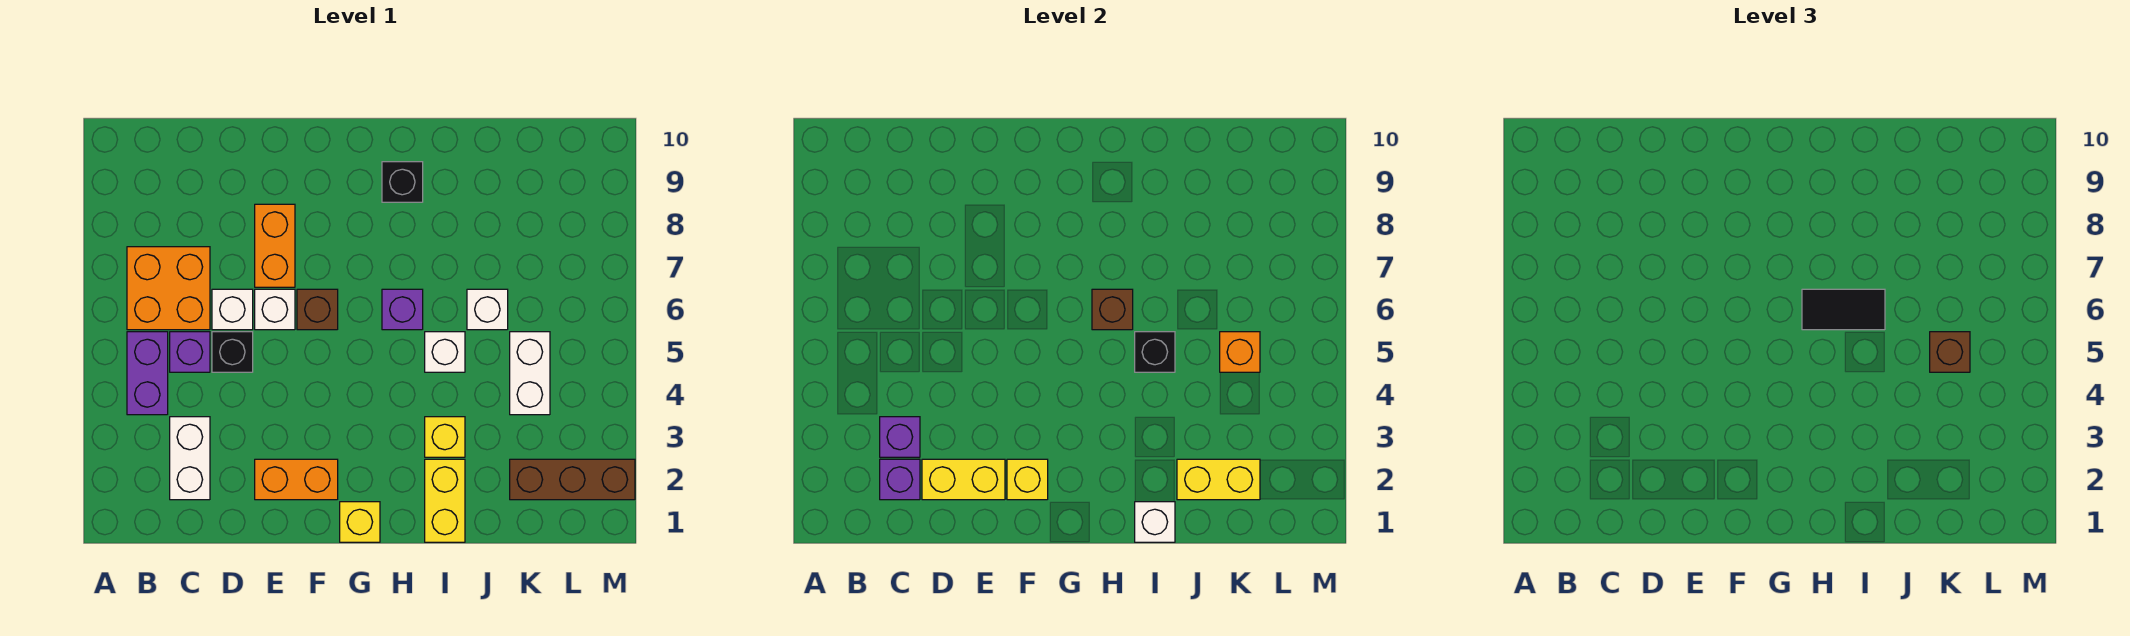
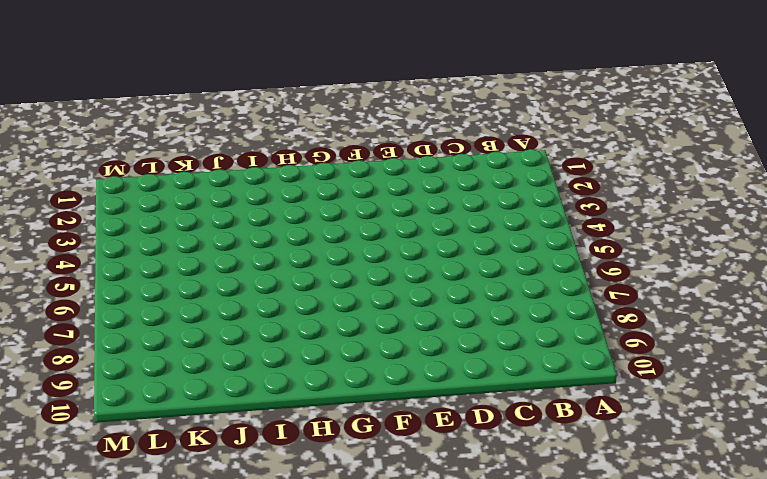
none -> purple 1x2 brick [127,332,168,415]
none -> orange 2x2 brick [127,247,210,330]
none -> white 1x2 brick [170,417,210,500]
none -> purple 1x1 brick [170,332,210,372]

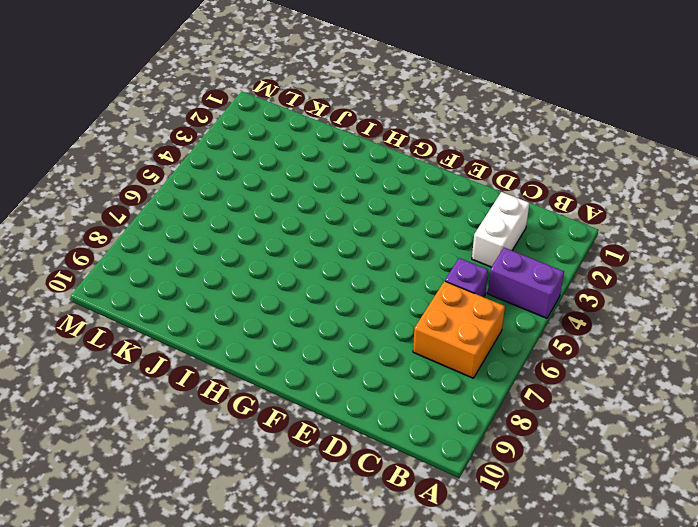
purple 1x2 brick [488,248,564,318] -> purple 1x2 brick turned to [127,332,168,415]
none -> black 1x1 brick [212,332,253,372]
none -> white 1x1 brick [212,289,253,330]
none -> orange 1x2 brick [255,459,338,500]
none -> white 1x1 brick [255,289,295,330]

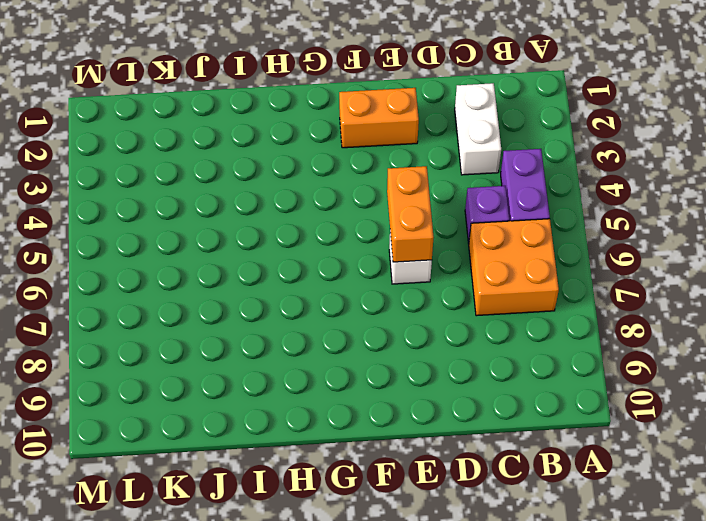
orange 1x2 brick [387,166,434,262] -> orange 1x2 brick moved to [255,204,295,287]
none -> black 1x1 brick [212,332,253,372]
none -> white 1x1 brick [212,289,253,330]
none -> brown 1x1 brick [297,289,338,330]
none -> yellow 1x1 brick [340,502,380,542]

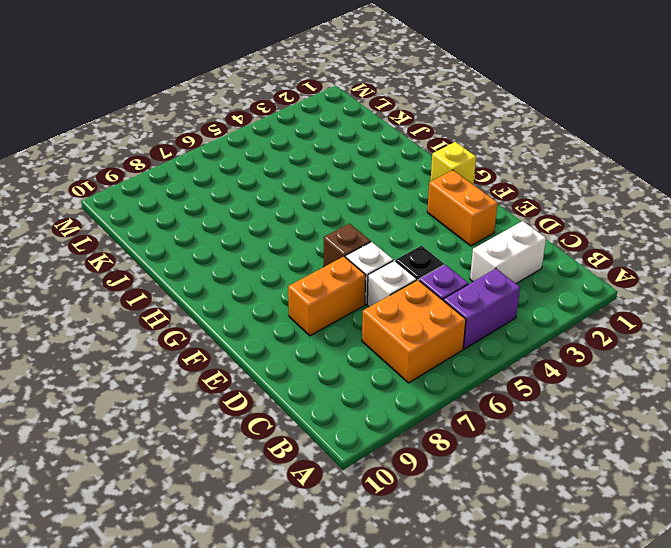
none -> purple 1x1 brick [382,289,423,330]
none -> black 1x1 brick [382,162,423,202]
none -> yellow 1x2 brick [425,459,465,542]
none -> yellow 1x1 brick [425,417,465,457]

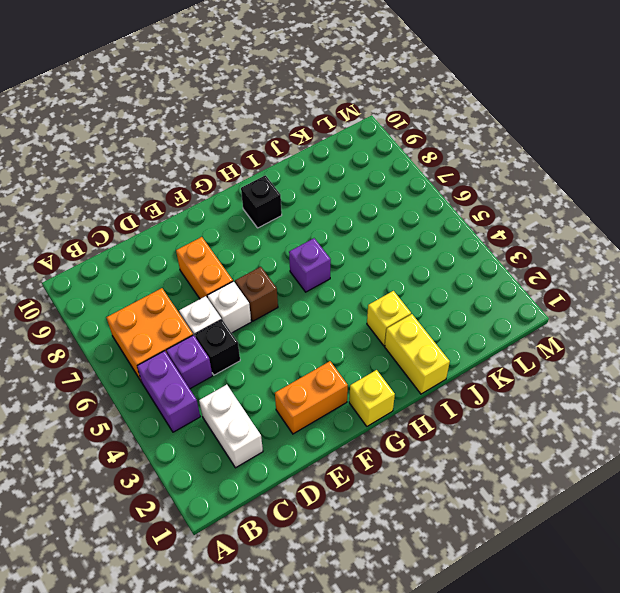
none -> white 1x1 brick [425,332,465,372]
none -> white 1x1 brick [467,289,508,330]
none -> brown 1x3 brick [510,459,635,500]
none -> white 1x2 brick [510,332,550,415]

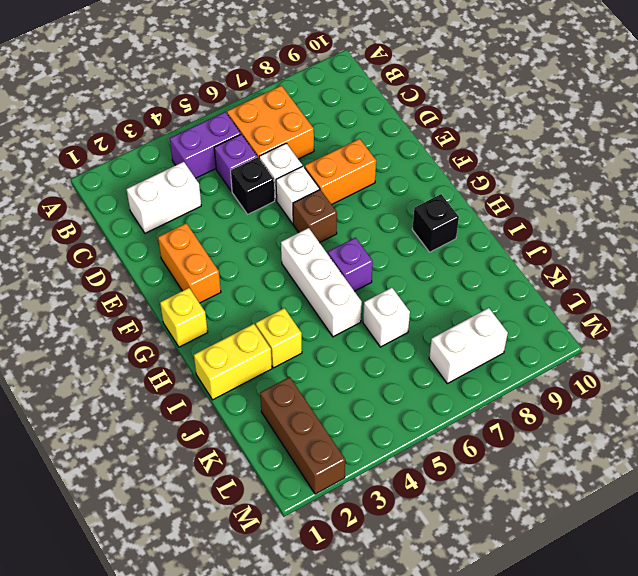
white 1x3 brick [281,228,362,337] -> white 1x1 brick [425,332,465,372]
white 1x2 brick [429,308,508,384] -> white 1x2 brick moved to [510,332,550,415]
none -> purple 1x1 brick [880,459,920,500]
none -> purple 1x1 brick [880,417,920,457]
none -> yellow 1x2 brick [922,459,1005,500]
none -> yellow 1x1 brick [1007,459,1048,500]

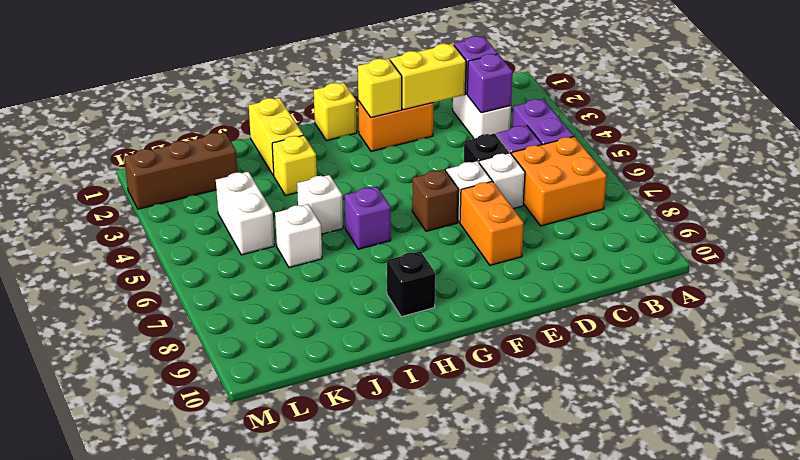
none -> brown 1x1 brick [1092,289,1133,330]
none -> white 1x1 brick [1135,502,1175,542]
none -> black 1x1 brick [1135,332,1175,372]
none -> yellow 1x2 brick [1177,459,1260,500]

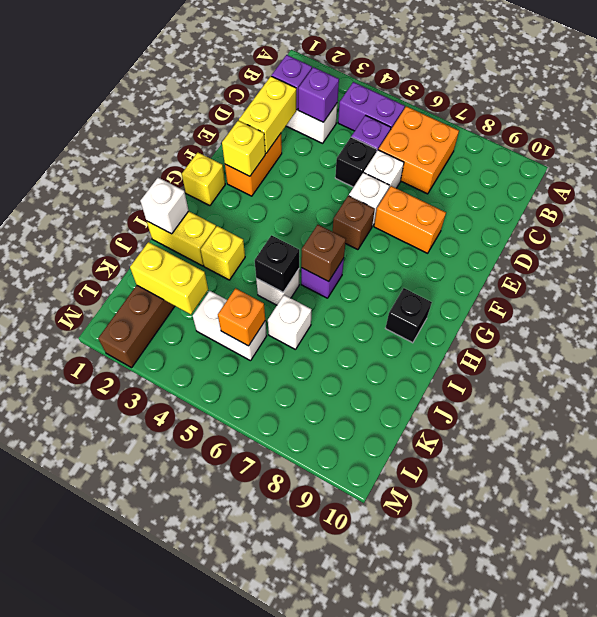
yellow 1x2 brick [130,242,208,314] -> yellow 1x2 brick turned to [1177,459,1260,500]
none -> black 1x2 tile [1802,289,1885,330]
none -> brown 1x1 brick [1930,332,1970,372]

